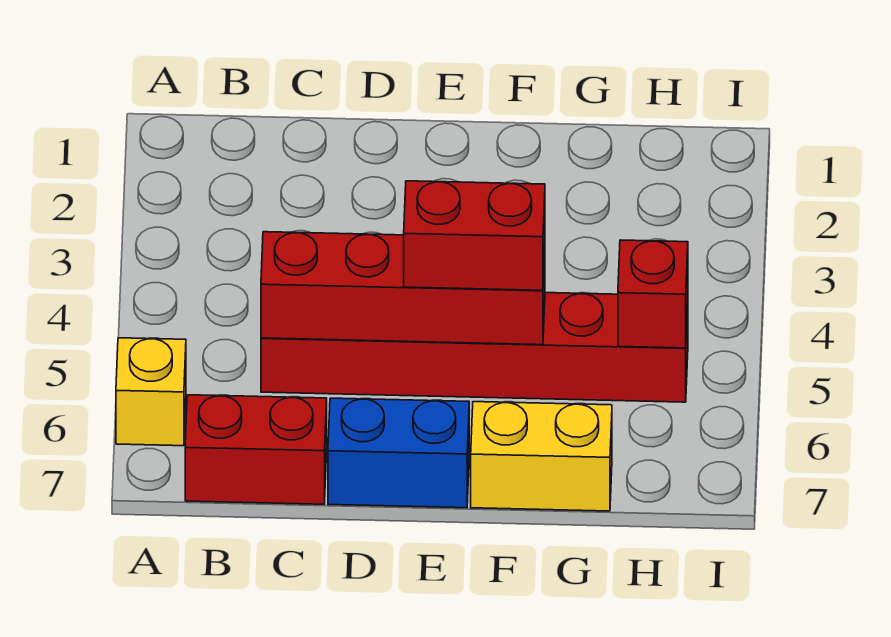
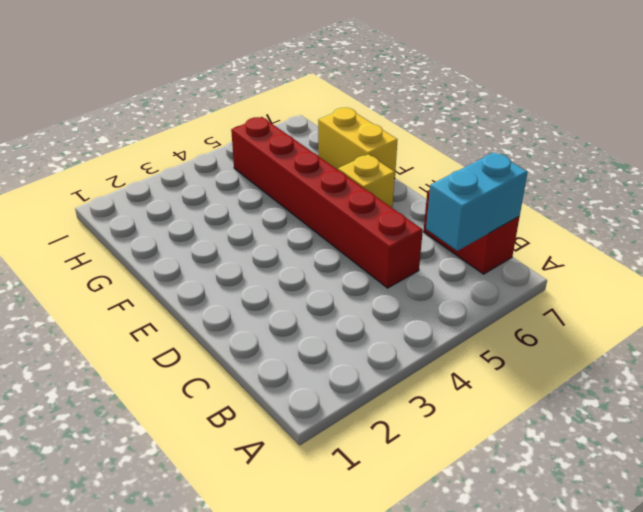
cyan 1x2 brick [426,152,528,251] -> none
yellow 1x1 brick [338,154,395,208] -> yellow 1x1 brick moved to [116,338,186,446]
none -> blue 1x2 brick [328,398,469,508]
none -> red 1x4 brick [261,232,545,345]

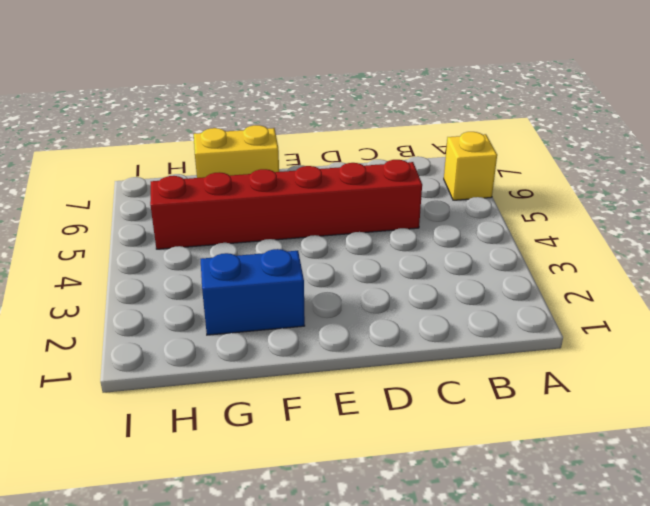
blue 1x2 brick [201,249,305,335] -> blue 1x2 brick moved to [328,398,469,508]
none -> red 1x2 brick [185,395,327,504]
none -> red 1x4 brick [261,232,545,345]

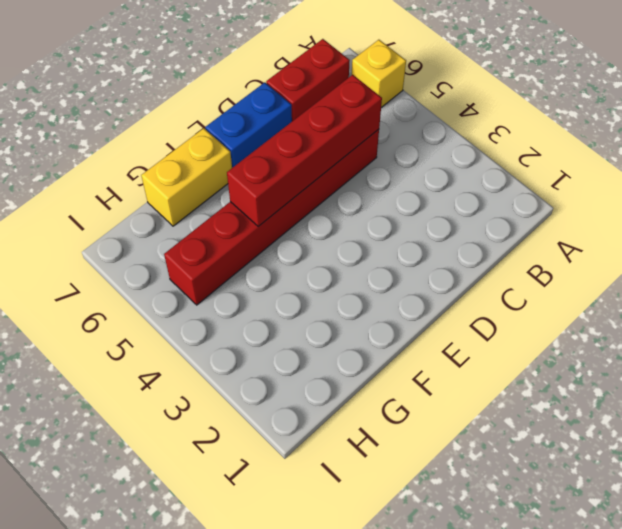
none -> red 1x1 brick [618,240,688,348]
none -> red 1x2 brick [404,181,545,290]

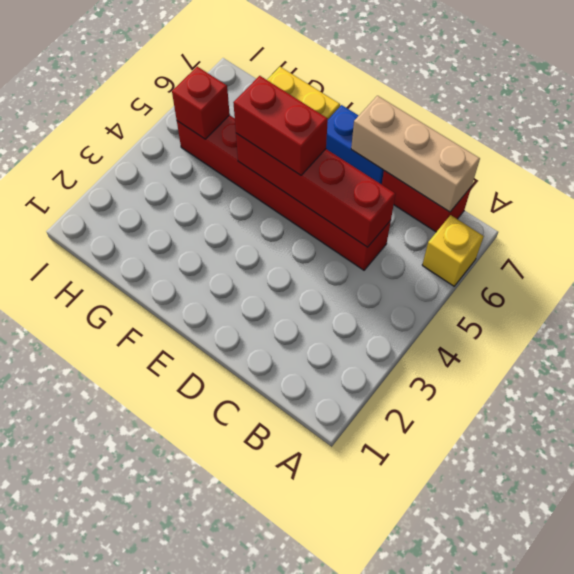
tan 1x3 brick [351,96,480,212] -> none

